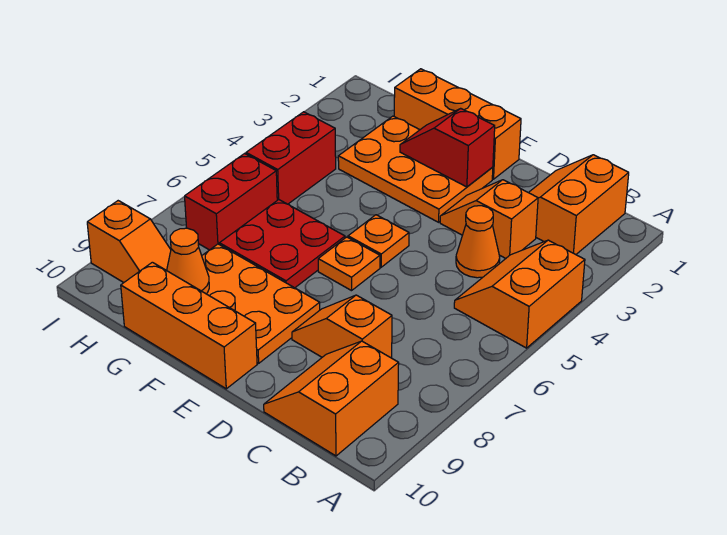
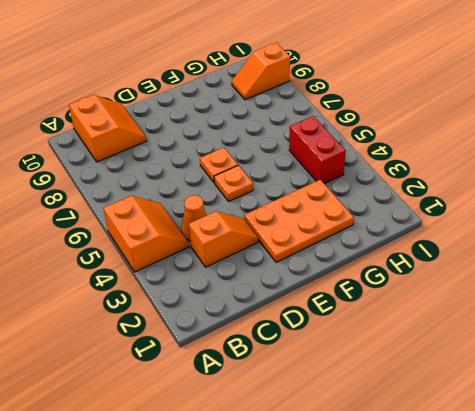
none -> orange 2x2 slope [529,155,629,254]
none -> orange 1x2 slope [292,295,392,358]
none -> orange 1x3 brick [394,69,521,179]

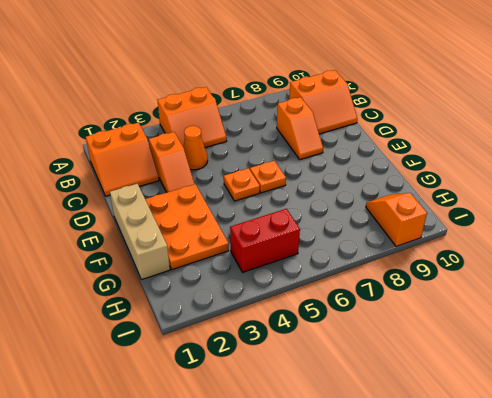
tan 1x3 brick [110,184,170,280] -> orange 1x3 brick [394,69,521,179]
none -> orange 2x3 plate [202,244,320,363]
none -> orange 1x3 brick [121,262,257,389]
none -> red 2x2 plate [220,200,345,288]

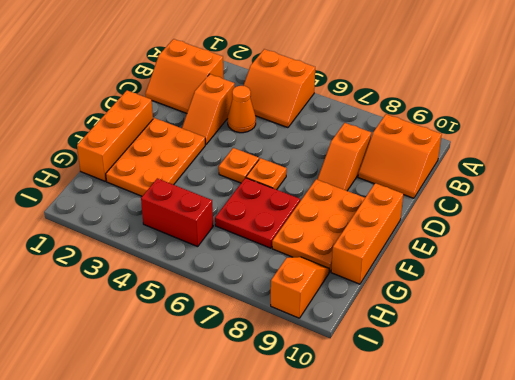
none -> red 1x2 brick [185,154,277,250]
none -> red 1x2 slope [400,108,495,187]
none -> orange 1x1 cone [167,228,209,294]

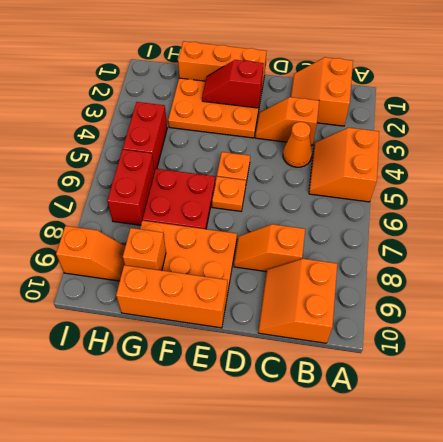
orange 1x1 brick [123,228,166,270] -> orange 1x1 cone [167,228,209,294]

